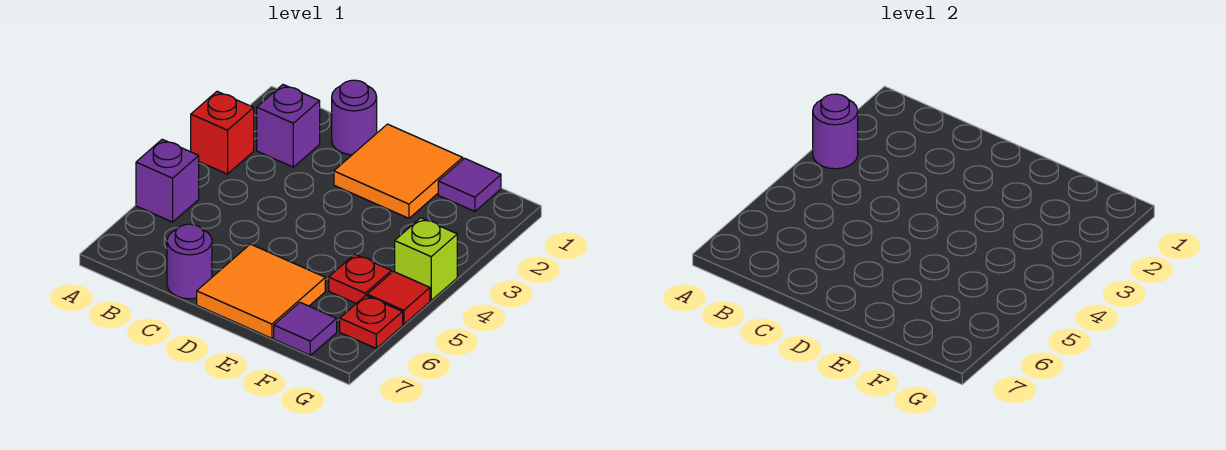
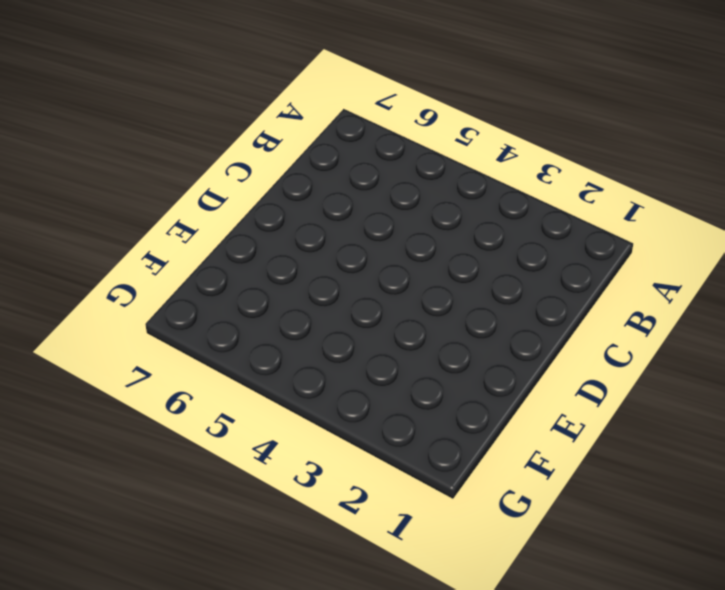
none -> red 1x1 brick [191,91,254,174]
none -> purple 1x1 brick [136,139,199,222]
none -> purple 1x1 brick [257,85,320,167]

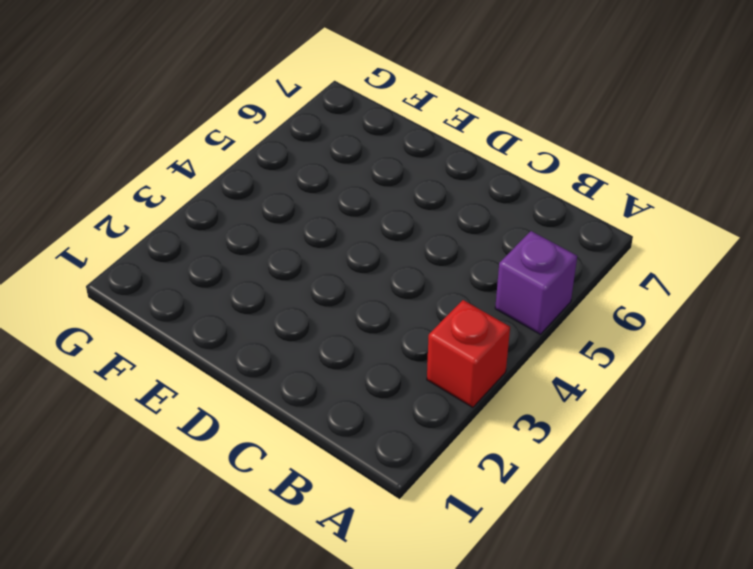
none -> purple 1x1 brick [257,85,320,167]
none -> purple 1x1 round brick [332,80,377,155]
none -> purple 1x1 round brick [167,224,212,299]

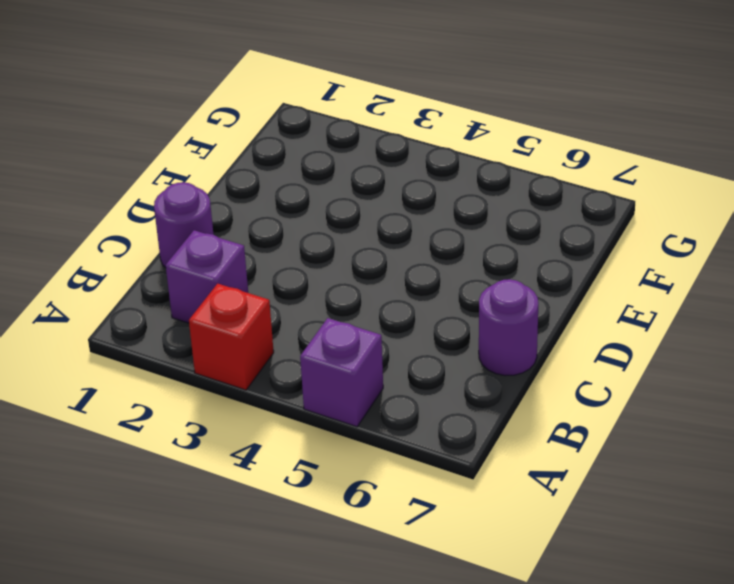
none -> orange 2x2 tile [334,124,463,218]
none -> orange 2x2 tile [197,244,325,338]
none -> purple 1x1 tile [438,158,501,211]

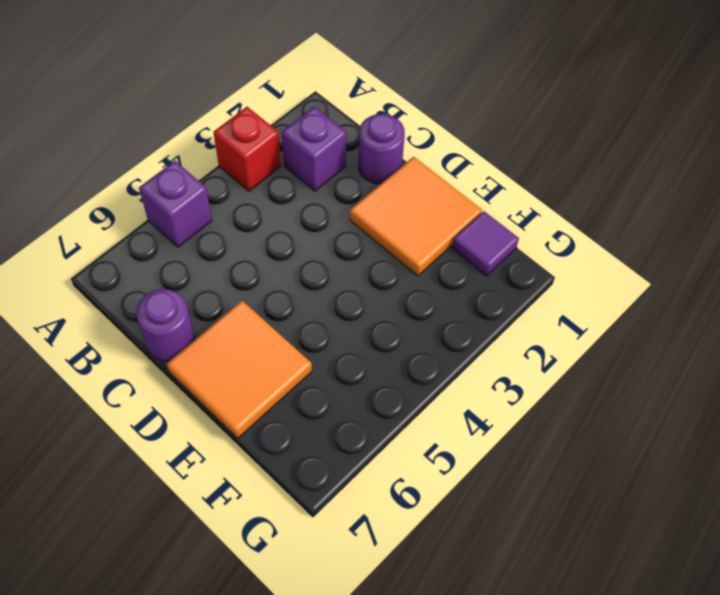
none -> red 1x1 plate [329,254,391,303]
none -> purple 1x1 tile [274,302,337,355]
none -> lime 1x1 brick [395,218,457,300]

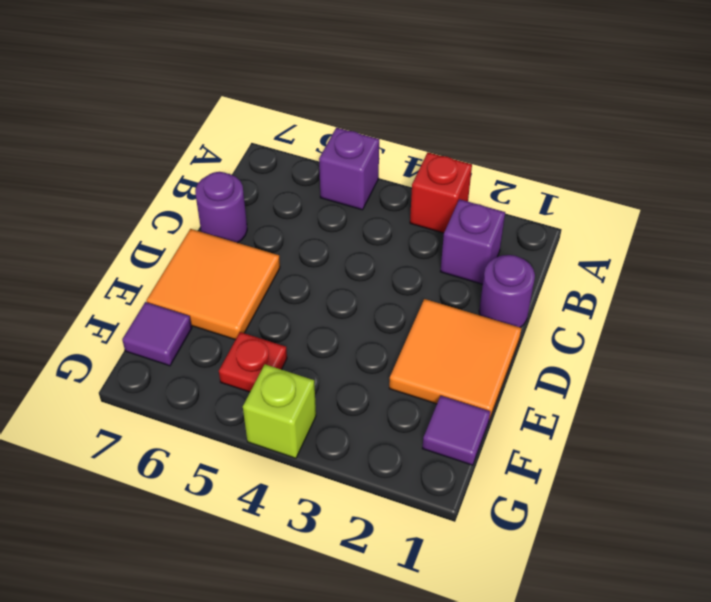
none -> red 1x1 tile [367,271,430,325]
none -> red 1x1 plate [340,296,403,348]
none -> purple 1x1 round brick [813,94,858,169]

